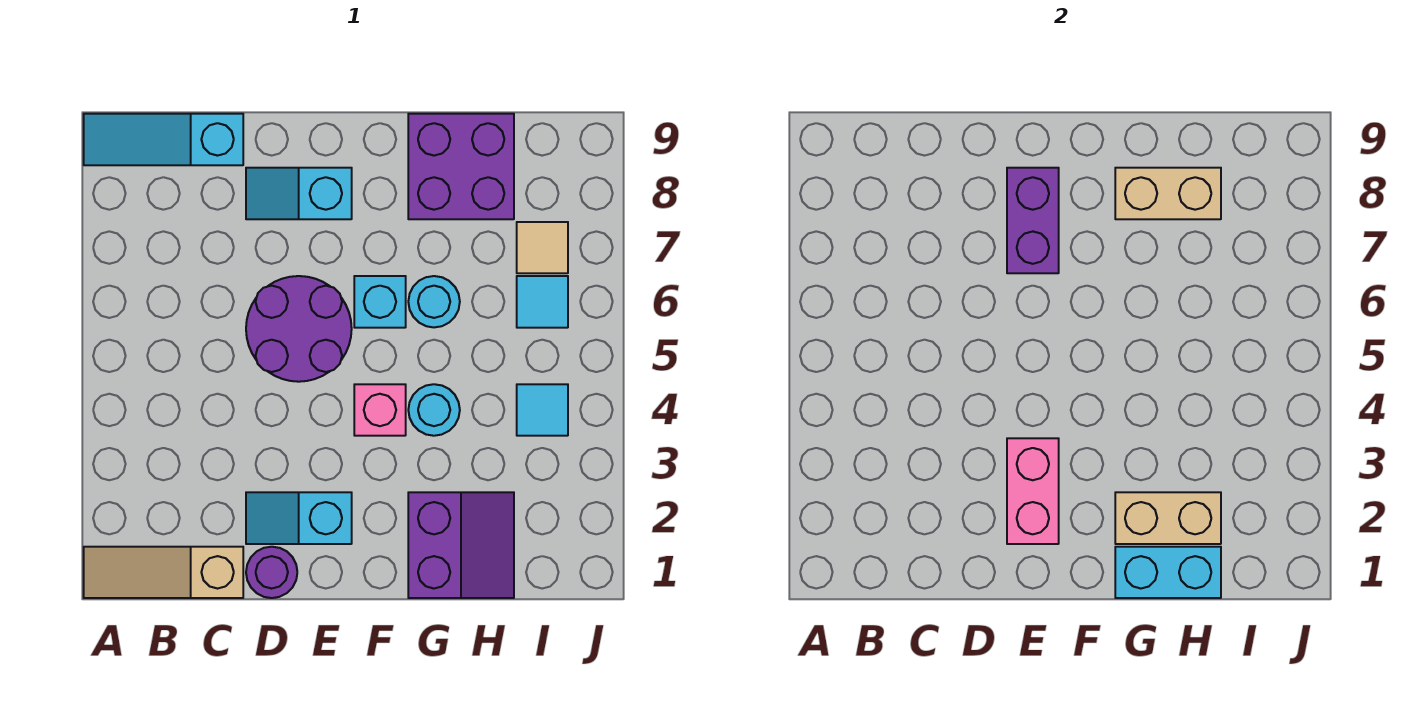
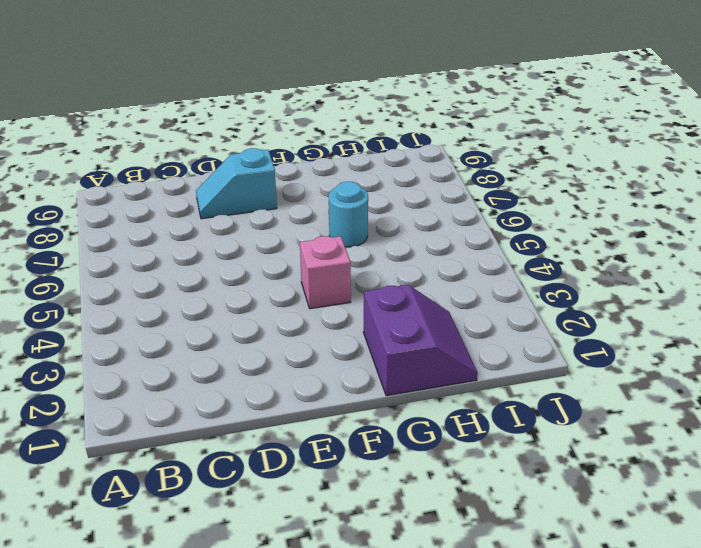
none -> tan 1x3 slope [84,547,243,598]
none -> cyan 1x3 slope [84,114,243,165]
none -> purple 1x1 round brick [246,547,297,598]

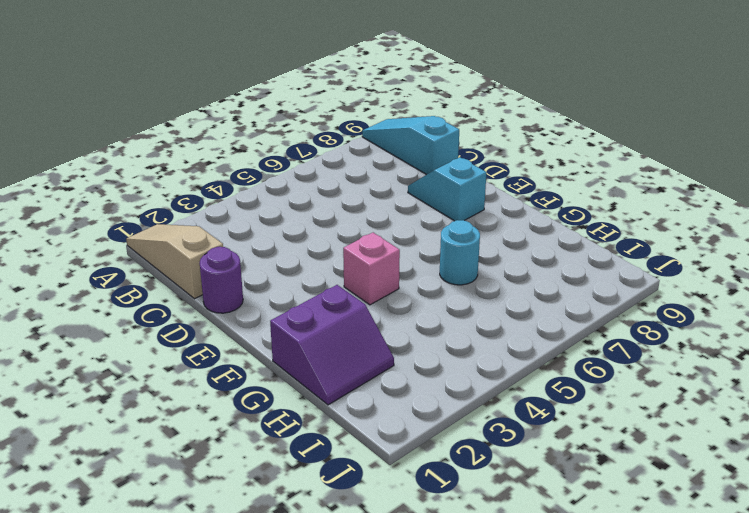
none -> cyan 1x2 slope [246,492,352,544]
none -> purple 2x2 round brick [246,276,352,382]
none -> cyan 1x1 brick [354,276,406,328]

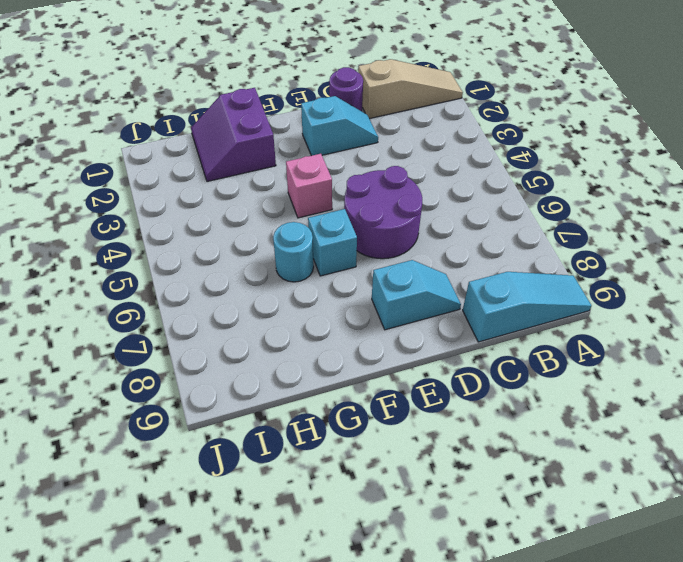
none -> cyan 1x1 round brick [408,384,460,436]
none -> purple 2x2 brick [408,114,514,219]
none -> cyan 1x1 tile [517,384,568,436]

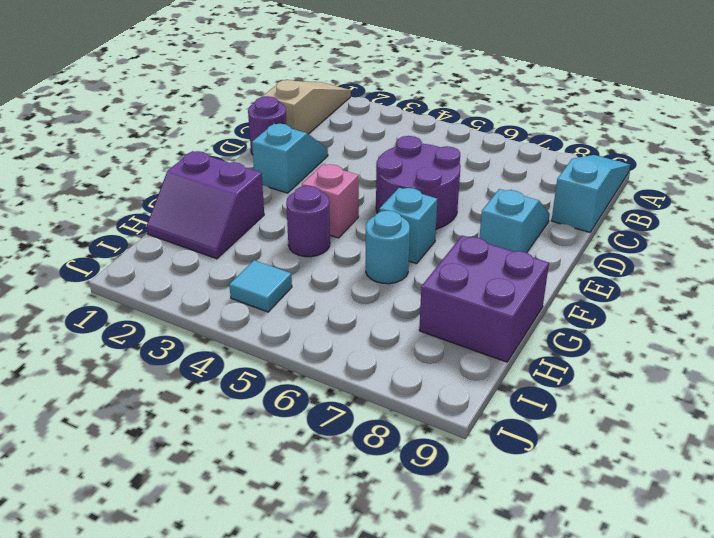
purple 1x1 round brick [286,186,330,257] -> cyan 1x1 round brick [408,384,460,436]
none -> cyan 1x1 tile [517,276,568,328]
none -> tan 1x1 tile [517,222,568,273]
none -> pink 1x2 brick [1007,438,1059,544]

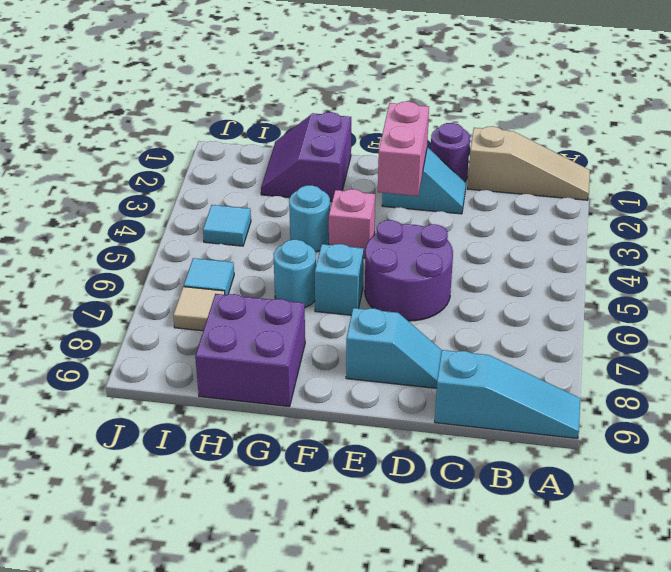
none -> purple 1x2 brick [1007,168,1059,273]
none -> cyan 1x2 brick [1115,547,1221,598]
none -> tan 1x2 brick [1115,492,1221,544]

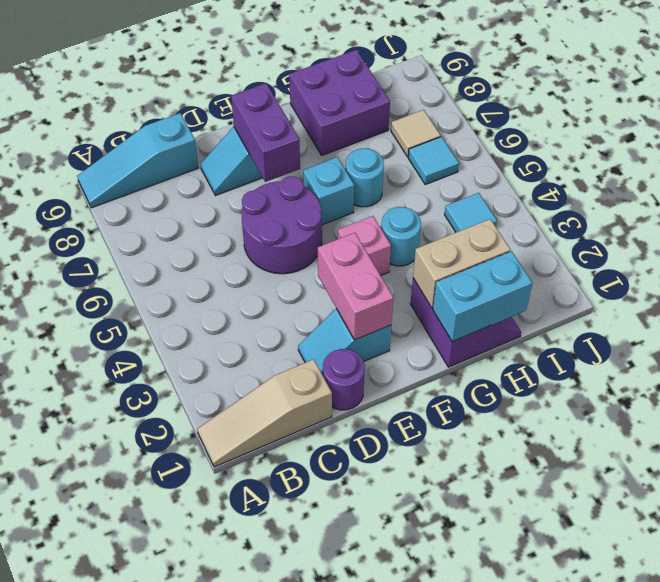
none -> tan 1x2 brick [1115,168,1221,219]

